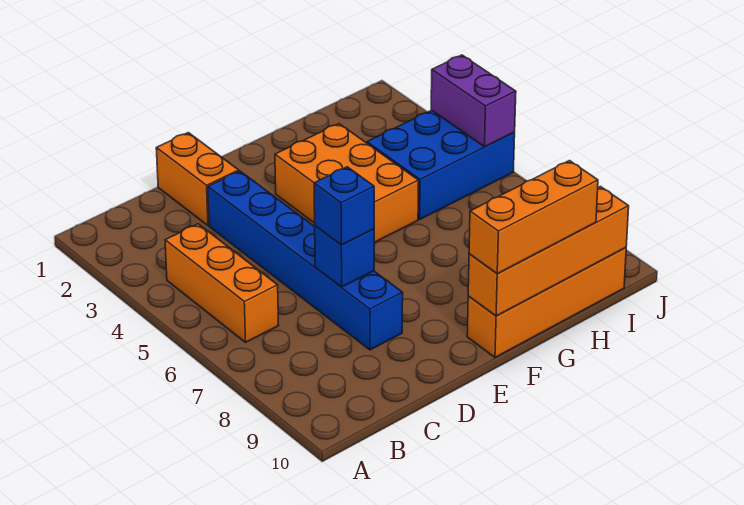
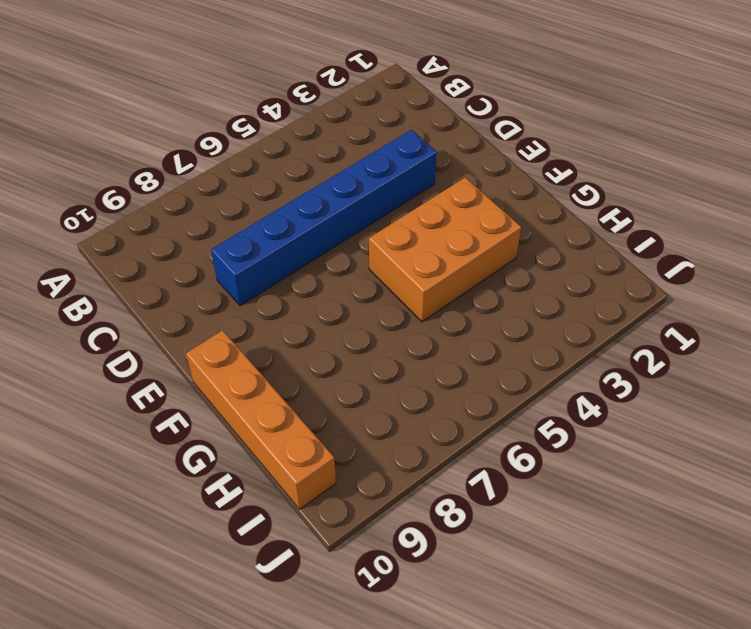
none -> orange 1x3 brick [165,224,279,342]
none -> orange 1x2 brick [156,133,239,226]

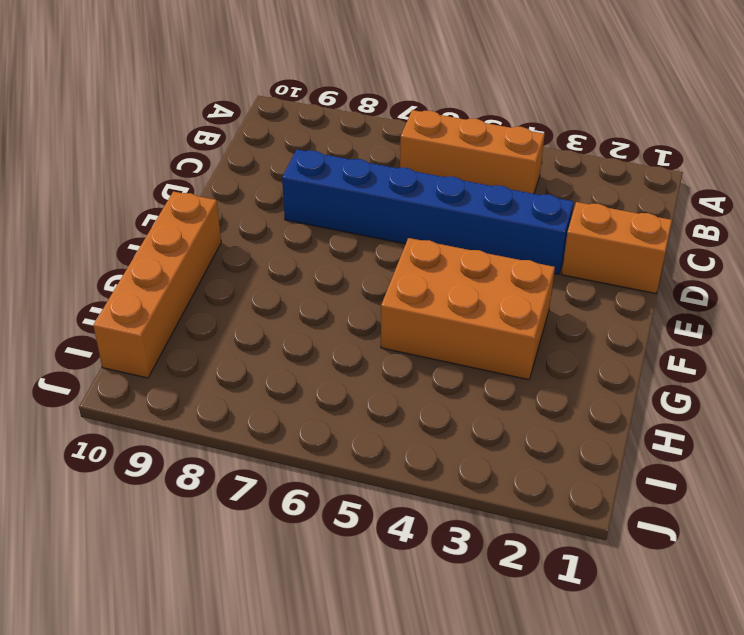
none -> blue 2x3 brick [367,110,515,219]
none -> blue 1x1 brick [315,226,374,287]

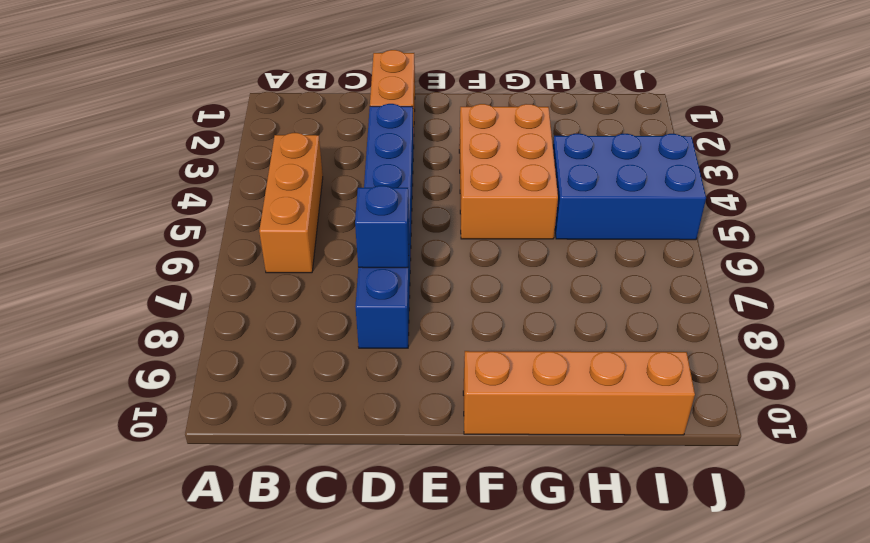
none -> orange 1x4 brick [468,186,629,316]
none -> purple 1x2 brick [431,55,516,147]

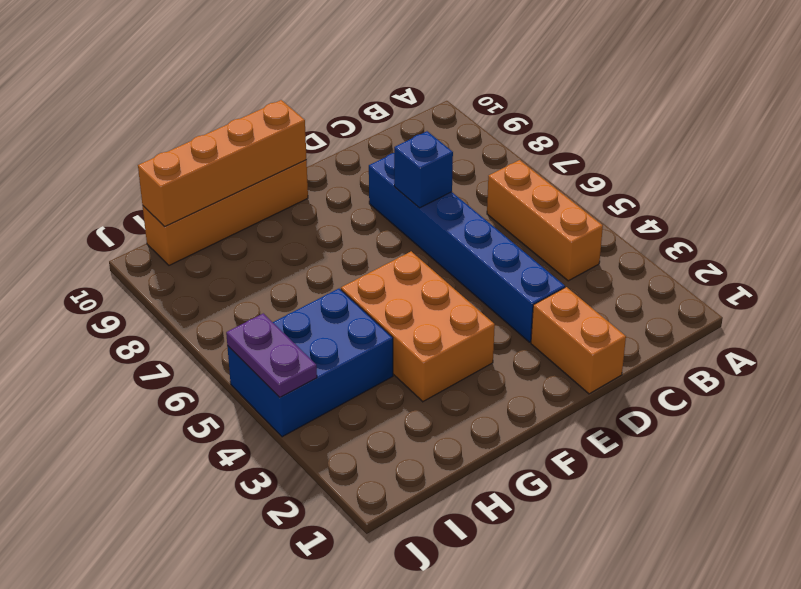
purple 1x2 plate [226,313,317,397] -> purple 1x2 brick [431,55,516,147]
none -> blue 1x1 brick [314,167,374,245]
none -> orange 1x3 brick [469,161,598,274]

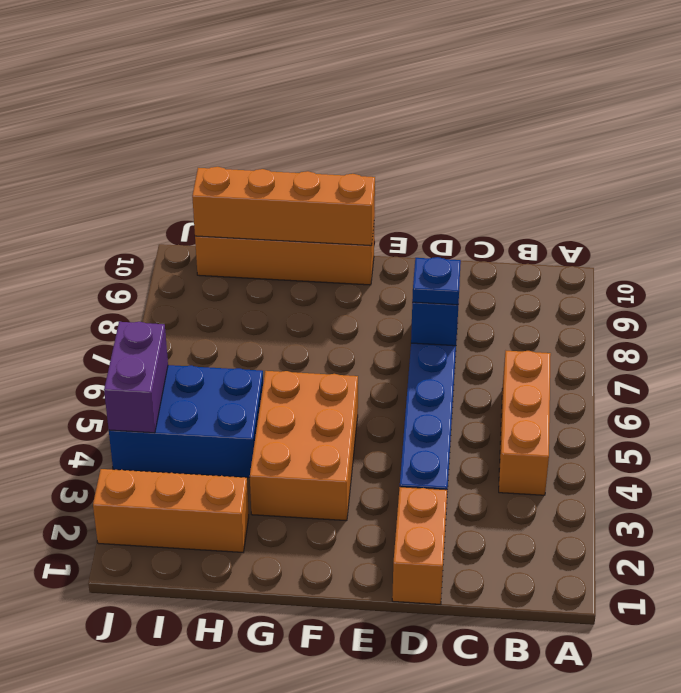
blue 1x1 plate [412,257,461,305] -> blue 1x1 brick [314,167,374,245]
orange 1x3 brick [93,469,249,552] -> orange 1x3 brick moved to [469,161,598,274]

